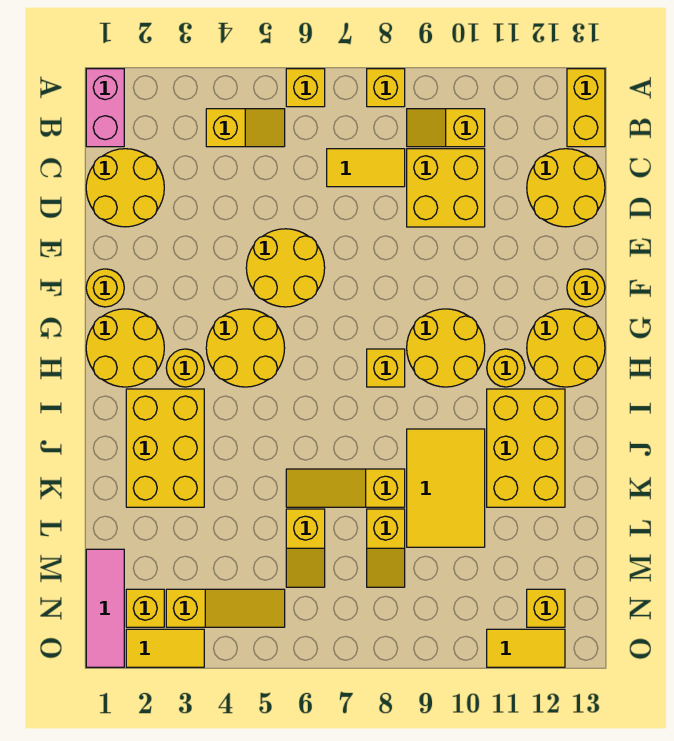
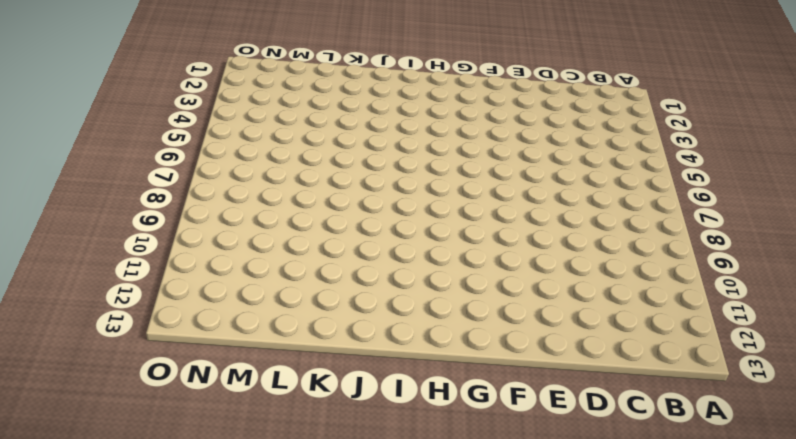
none -> pink 1x2 brick [86,69,124,147]
none -> yellow 1x1 brick [286,69,325,107]
none -> yellow 1x1 brick [367,69,405,107]
none -> yellow 1x2 brick [567,69,605,147]

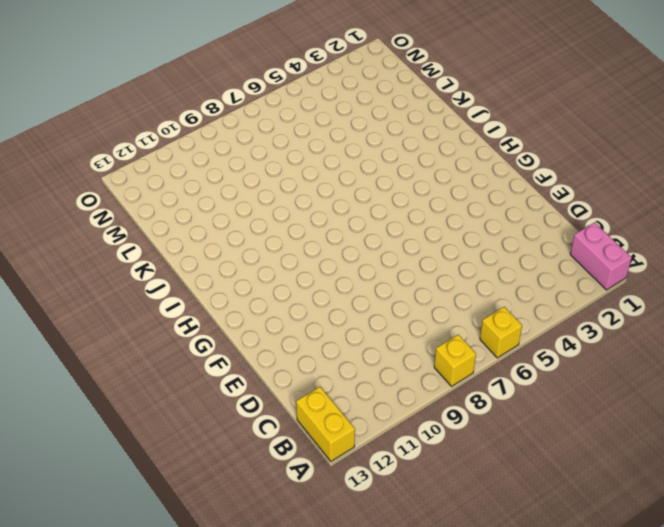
none -> yellow 1x2 slope [206,109,285,147]
none -> yellow 1x2 slope [407,109,485,147]
none -> yellow 2x2 round brick [86,149,164,227]
none -> yellow 1x2 tile [327,149,405,187]

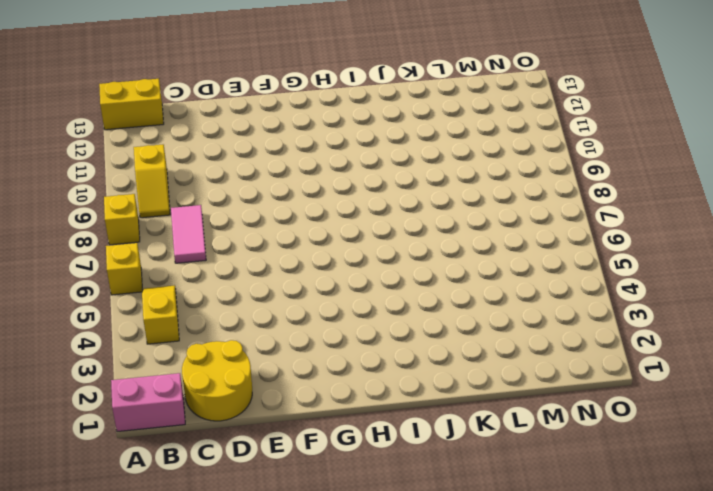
pink 1x2 tile [171,205,206,263] -> yellow 1x2 tile [327,149,405,187]
none -> yellow 2x2 brick [407,149,485,227]
none -> yellow 2x2 round brick [527,149,605,227]
none -> yellow 2x2 round brick [246,229,325,307]
none -> yellow 1x1 round brick [86,269,124,307]

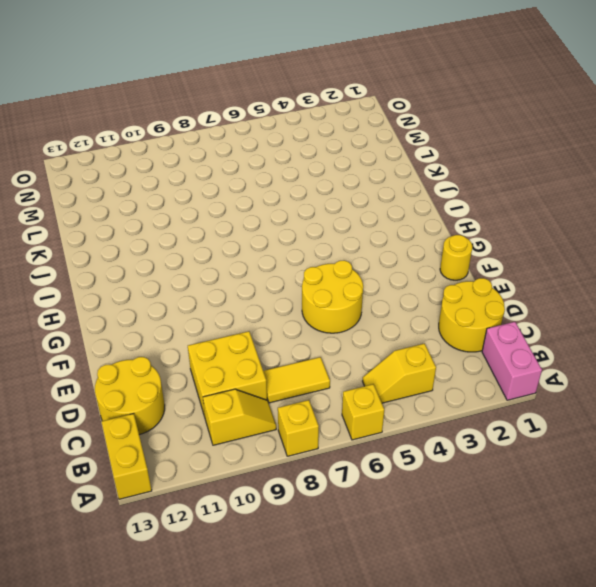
none -> yellow 1x1 round brick [567,269,605,307]
none -> yellow 2x2 round brick [86,309,164,387]
none -> yellow 2x2 round brick [206,309,285,387]
none -> yellow 2x2 round brick [407,309,485,387]

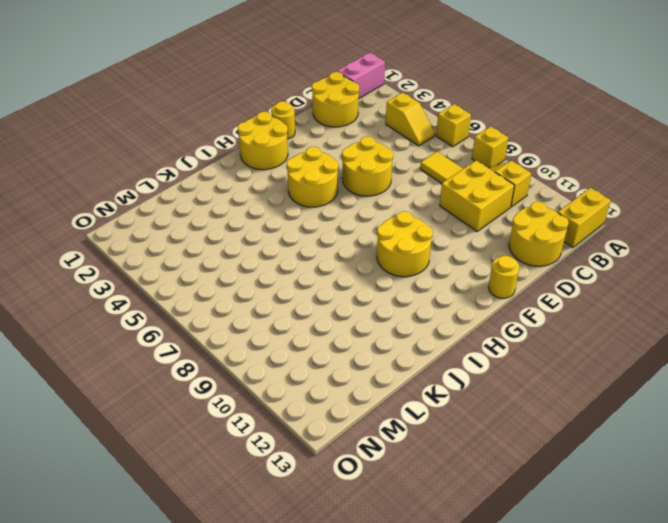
none -> yellow 2x2 round brick [527,309,605,387]
none -> yellow 1x1 round brick [166,349,204,387]
none -> yellow 1x1 brick [367,349,405,387]
none -> yellow 1x1 round brick [487,349,525,387]

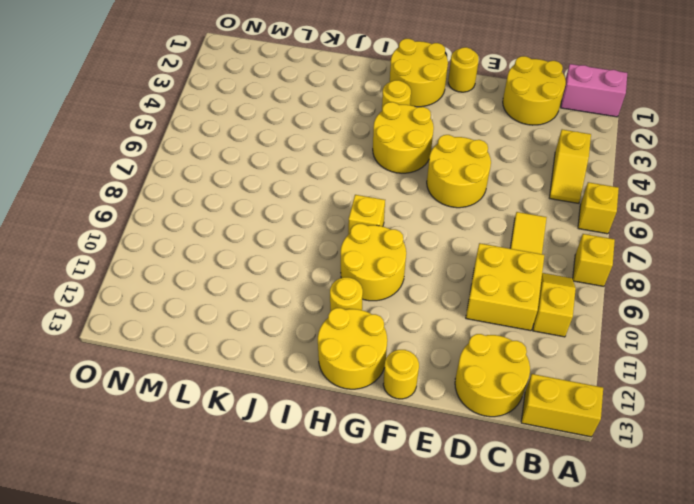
none -> yellow 2x3 brick [126,389,204,507]
none -> yellow 2x3 brick [487,389,565,507]
none -> yellow 2x3 tile [407,429,485,547]
none -> yellow 1x3 slope [286,469,405,507]

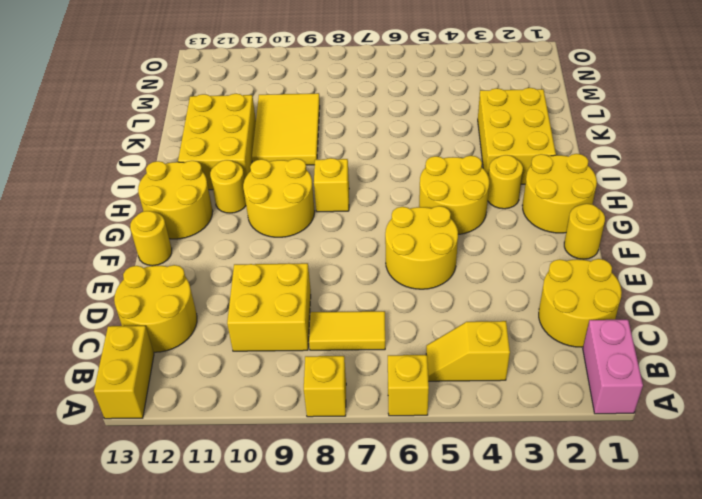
none -> yellow 1x2 slope [407,109,485,147]
none -> yellow 1x3 slope [286,469,405,507]
none -> yellow 1x2 slope [286,509,325,587]
none -> yellow 1x2 slope [367,509,405,587]

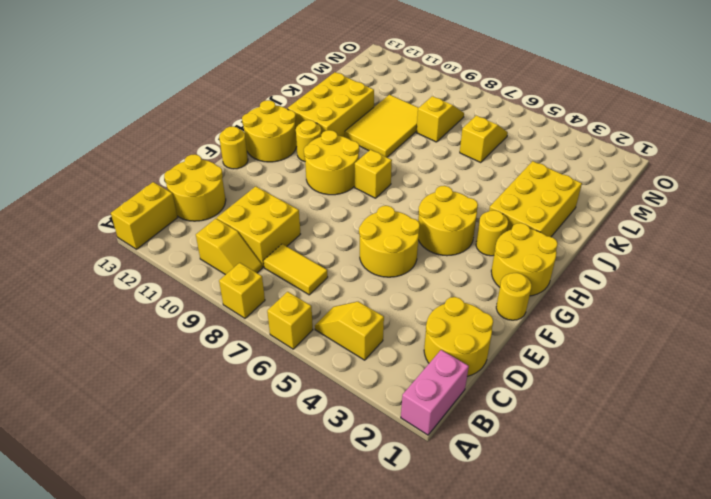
none -> yellow 1x3 slope [286,469,405,507]
none -> pink 1x3 tile [86,549,124,667]
none -> yellow 1x1 brick [126,589,164,627]
none -> yellow 1x3 slope [166,589,285,627]

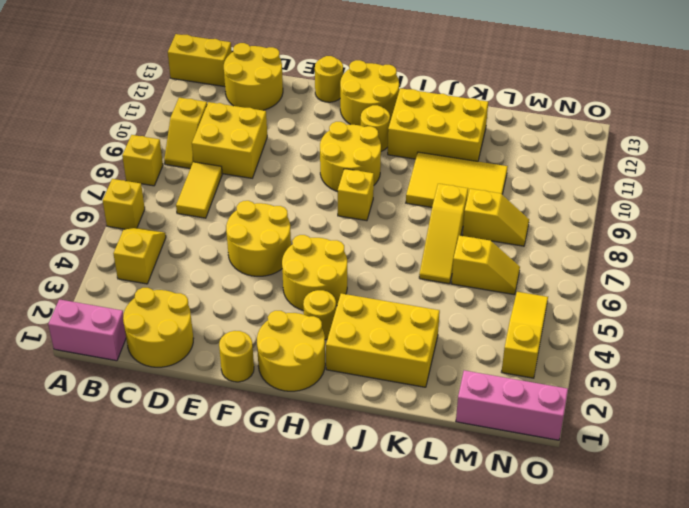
pink 1x3 brick [456,370,568,440] -> pink 1x3 tile [86,549,124,667]
none -> yellow 1x1 brick [126,589,164,627]
none -> yellow 1x1 brick [527,589,565,627]
none -> yellow 1x2 tile [126,629,204,667]
none -> yellow 1x2 tile [487,629,565,667]

